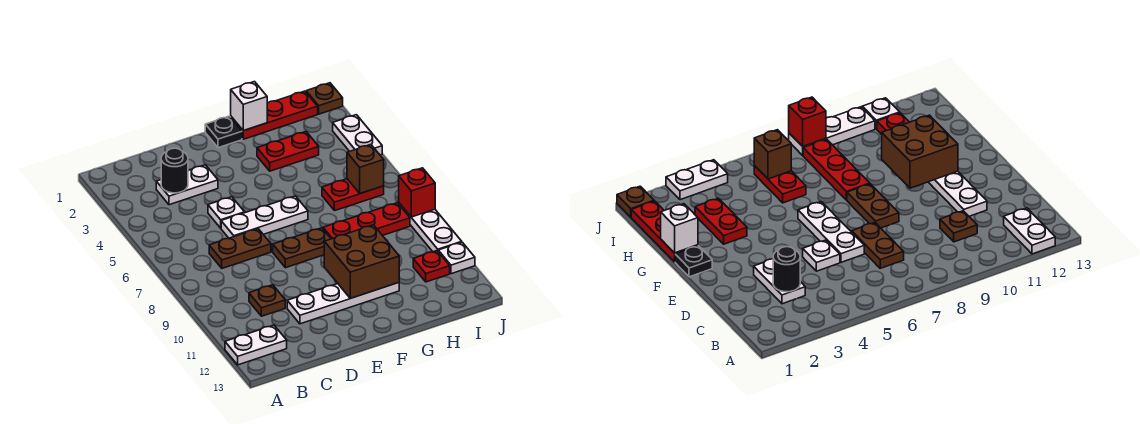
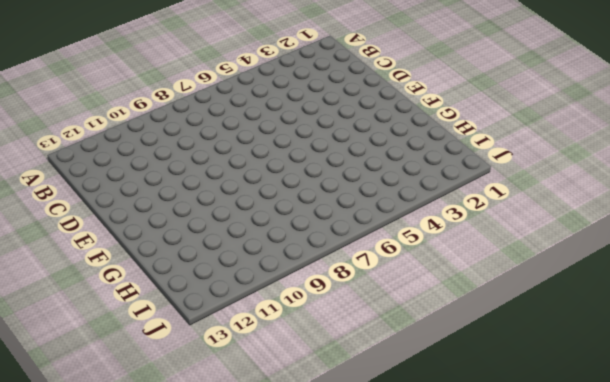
none -> white 1x2 plate [225,325,287,365]
none -> white 1x2 plate [156,165,218,205]
none -> brown 1x2 plate [209,229,271,268]

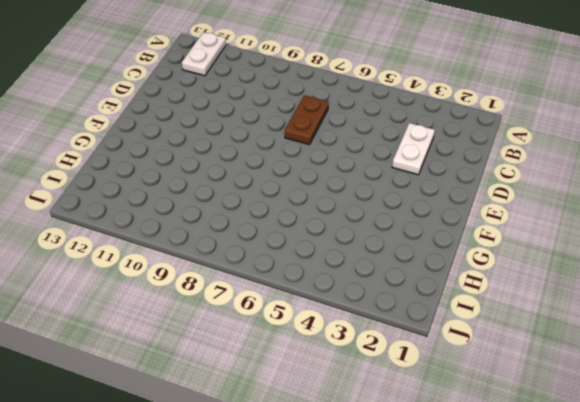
none -> brown 1x1 plate [249,285,285,316]
none -> white 1x1 plate [208,197,245,228]
none -> white 1x3 plate [221,196,308,238]

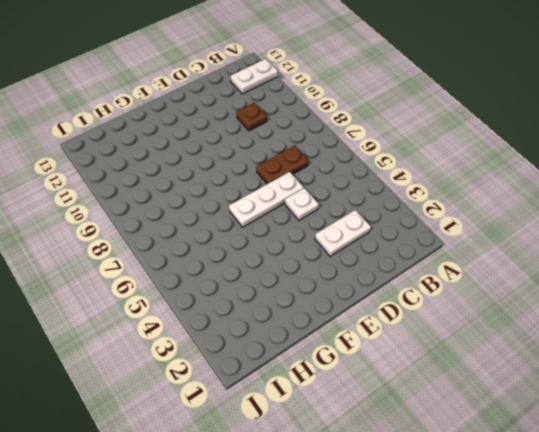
none -> white 1x4 plate [287,283,399,324]
none -> brown 1x2 plate [273,228,331,268]
none -> black 1x1 plate [205,116,242,148]

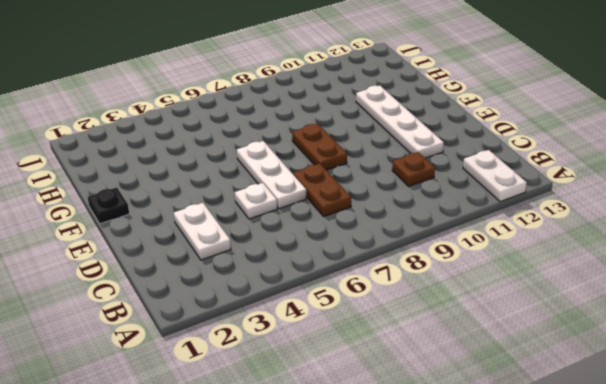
none -> red 1x3 plate [231,91,318,139]
none -> red 1x2 plate [257,132,319,171]
none -> red 1x3 plate [323,203,410,239]

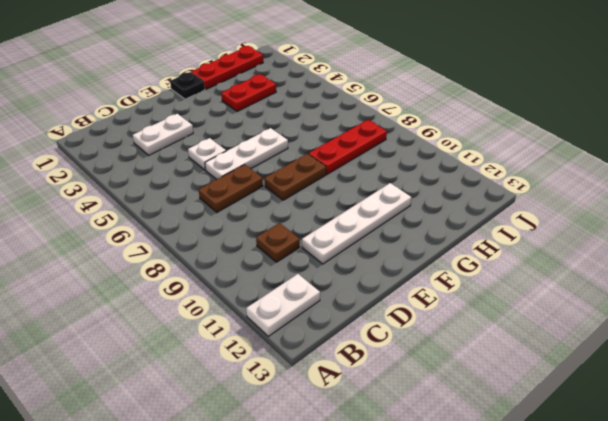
none -> red 1x2 plate [322,179,384,211]
none -> red 1x1 plate [413,251,450,282]
none -> brown 1x1 plate [306,83,343,114]

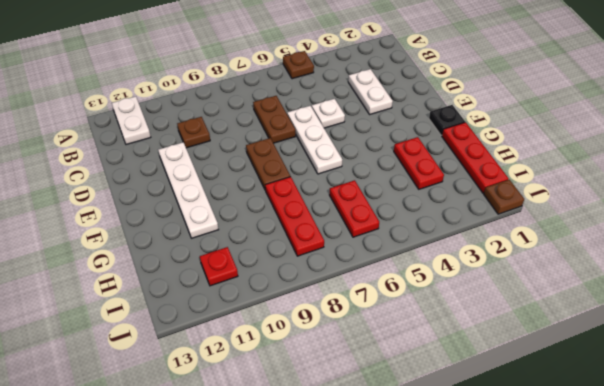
brown 1x1 plate [283,51,314,79] -> none
none -> white 1x2 plate [333,115,382,155]
none -> white 1x3 plate [399,203,462,252]
none -> white 1x1 plate [438,242,475,274]

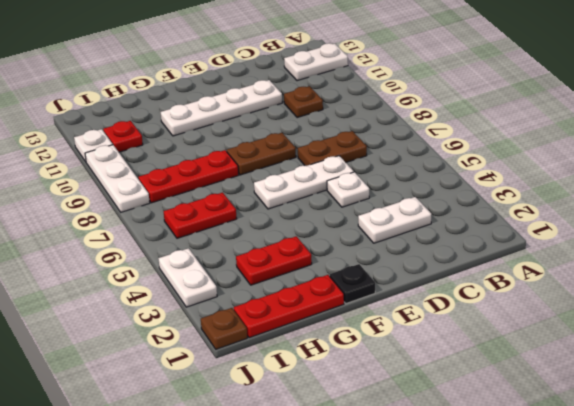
none -> black 1x1 round brick [161,148,188,193]
none -> brown 2x2 brick [324,225,399,298]
none -> white 1x1 brick [231,82,267,131]

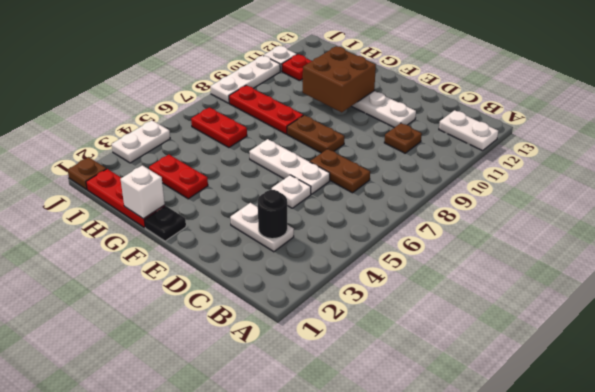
none -> brown 1x1 brick [347,145,384,193]
none -> red 1x1 brick [399,168,435,217]

